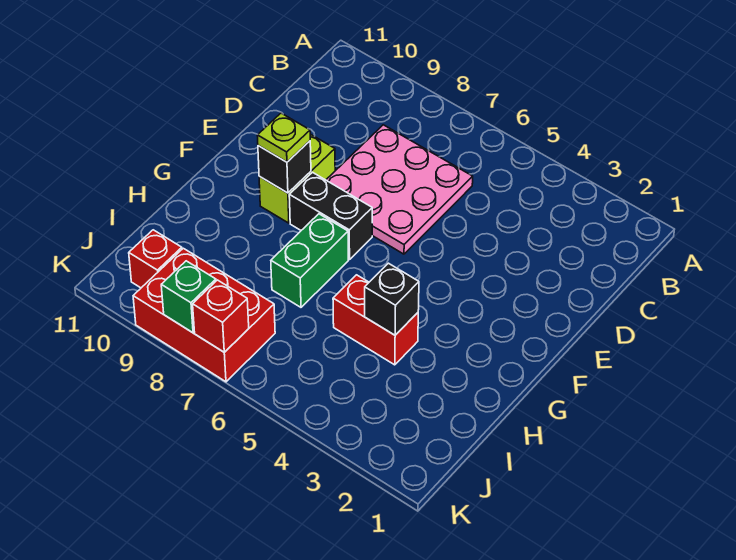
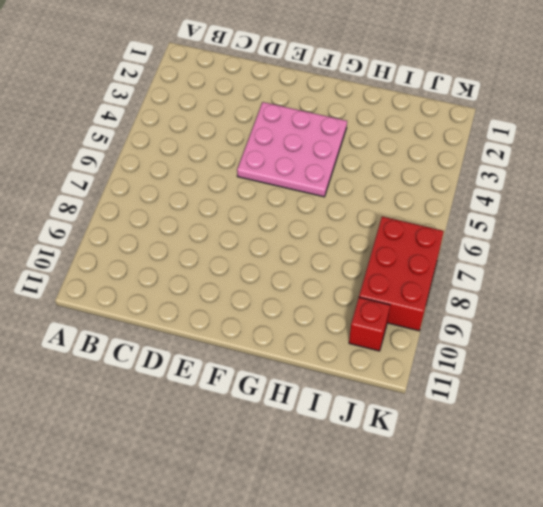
pink 3x3 plate [237,102,347,197] -> pink 3x3 plate moved to [326,125,473,254]
none -> lime 1x2 brick [259,134,335,223]
none -> black 1x2 brick [289,172,372,260]
none -> green 1x2 brick [271,214,348,307]

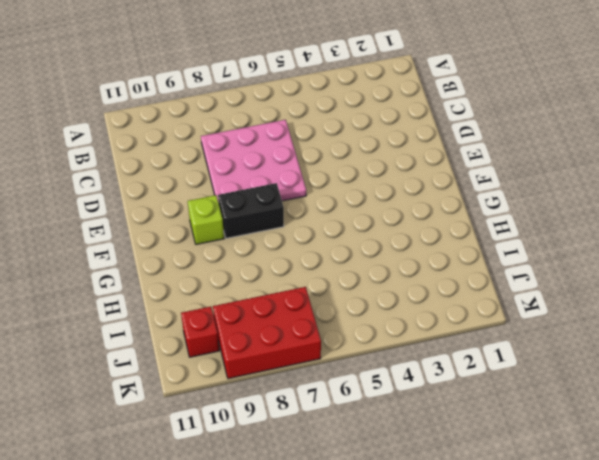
lime 1x1 brick [188,195,224,244] -> lime 1x2 brick [259,134,335,223]
none -> green 1x2 brick [271,214,348,307]
none -> red 1x2 brick [333,275,418,365]
none -> black 1x1 brick [258,141,311,193]

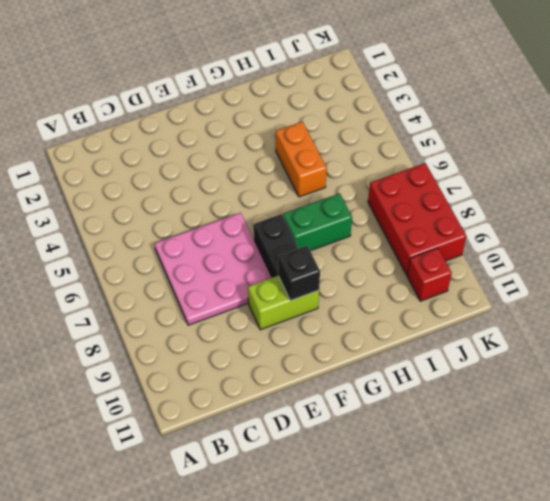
orange 1x2 brick [276,122,327,197] -> red 1x2 brick [333,275,418,365]
none -> black 1x1 brick [365,263,419,335]
none -> red 1x1 brick [193,280,249,352]
none -> green 1x1 brick [161,261,216,333]

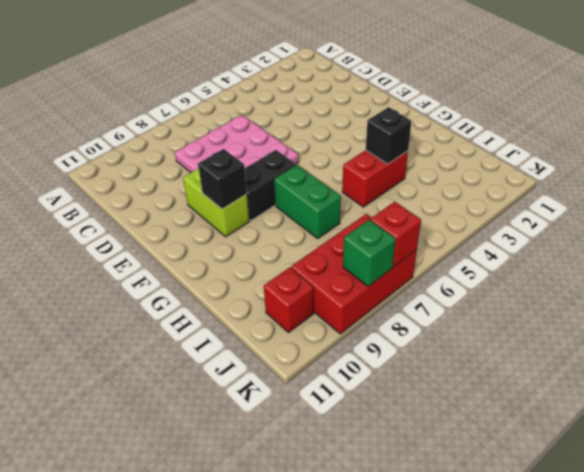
none -> lime 1x1 plate [257,113,310,162]

